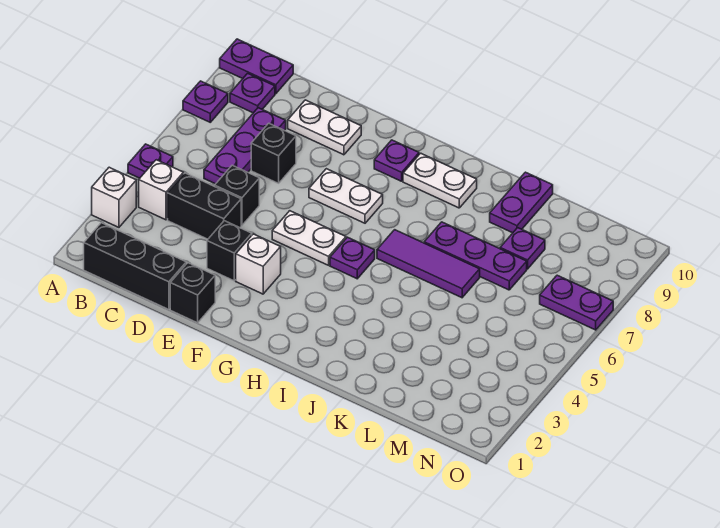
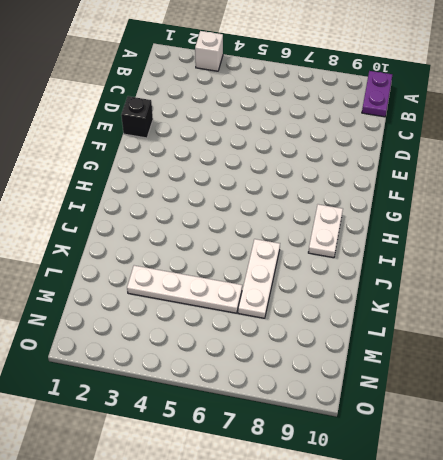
white 1x3 plate [238,239,280,318] -> purple 1x3 plate [424,222,527,290]
white 1x4 plate [127,265,242,313] -> none
none -> purple 1x1 plate [128,144,173,178]
none -> purple 1x1 plate [183,81,228,122]
none -> black 1x3 brick [84,223,186,309]

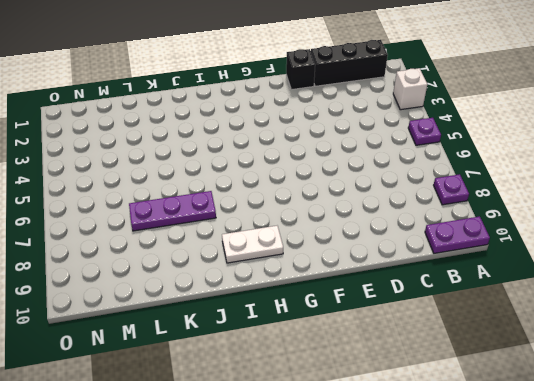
none -> white 1x1 brick [139,160,184,220]
none -> purple 1x1 plate [230,73,275,113]
none -> black 1x2 brick [168,173,241,239]

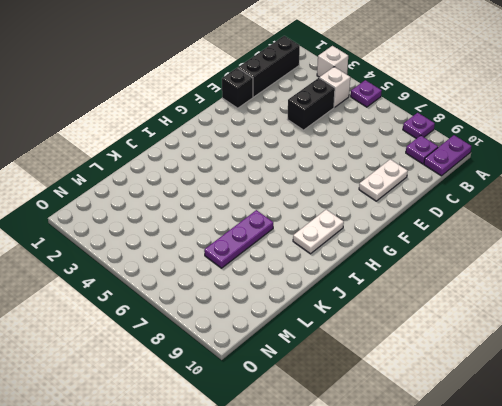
none -> purple 1x3 plate [204,108,286,184]
none -> black 1x1 brick [215,165,259,225]
none -> black 1x1 brick [251,123,296,183]

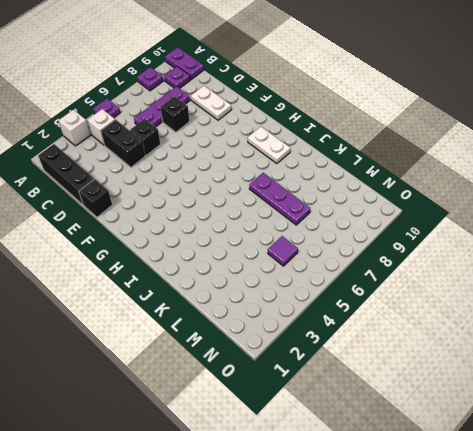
purple 1x1 tile [268,236,298,266] -> none
none -> black 1x1 brick [207,221,252,281]
none -> white 1x1 brick [236,234,281,294]
none -> white 1x2 plate [272,211,346,265]

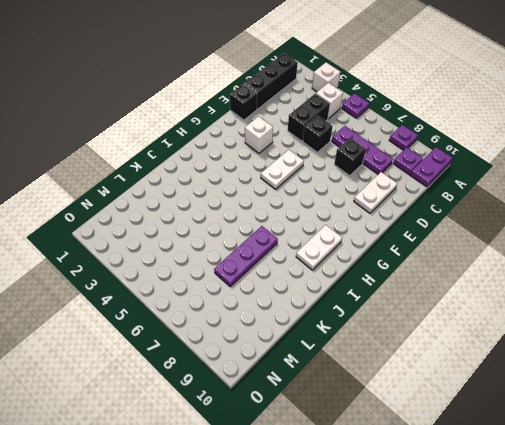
none -> black 1x1 brick [207,221,252,281]
none -> white 1x2 plate [309,169,383,223]
none -> purple 1x1 plate [374,140,419,181]

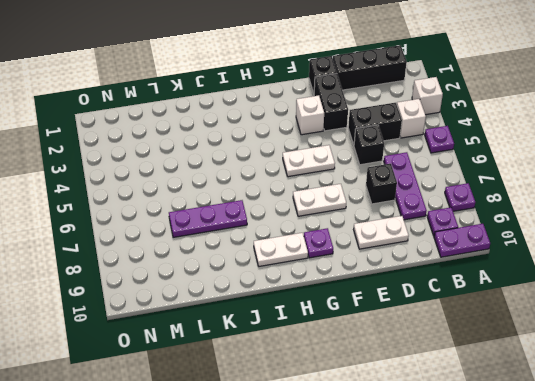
black 1x2 brick [314,74,348,131] -> black 1x1 brick [207,221,252,281]
none -> purple 1x1 plate [330,237,375,279]
none -> purple 1x3 tile [377,230,480,298]
none -> purple 1x2 plate [490,172,553,233]

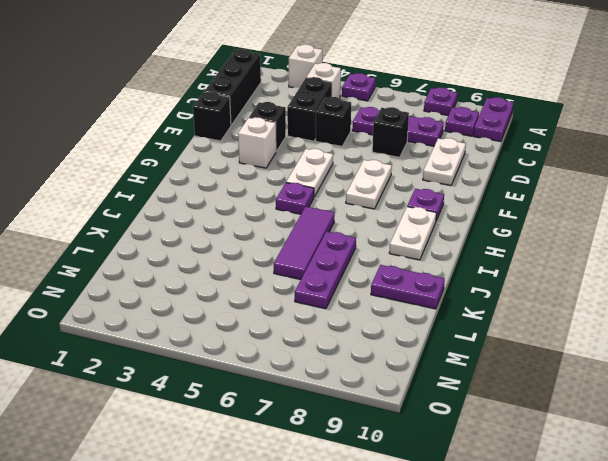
none -> purple 1x1 plate [500,228,545,269]
none -> purple 1x2 plate [540,275,613,330]

